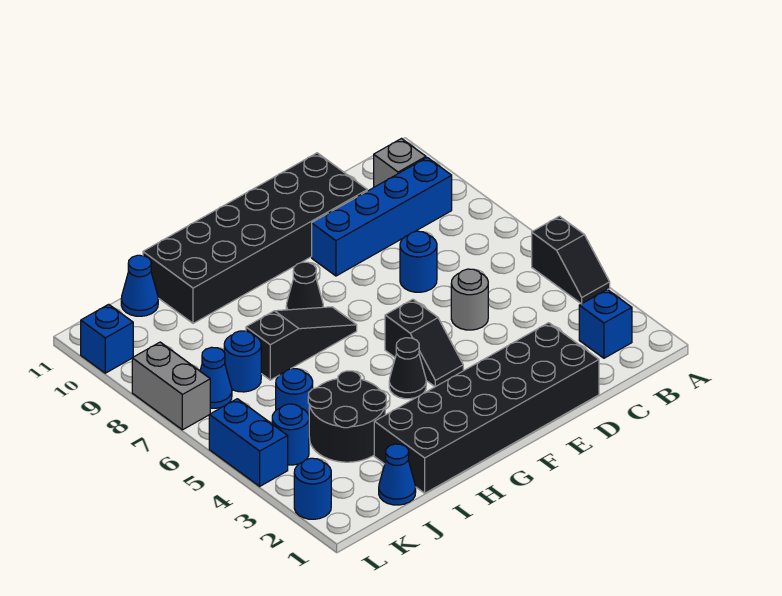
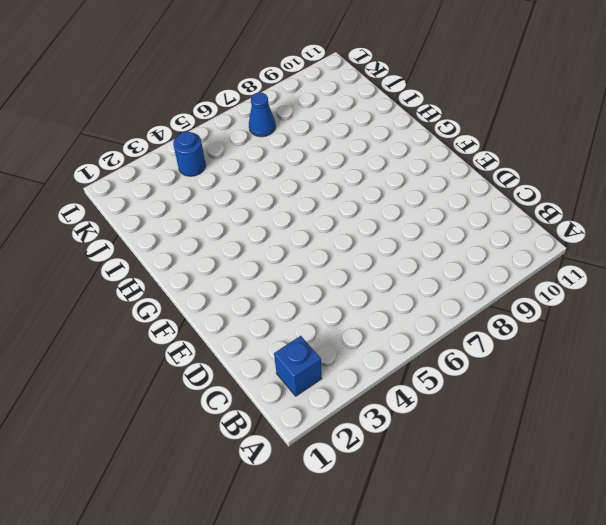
none -> black 1x2 slope [532,216,610,304]
none -> blue 1x4 brick [312,158,452,276]
none -> grey 1x1 brick [374,139,426,187]

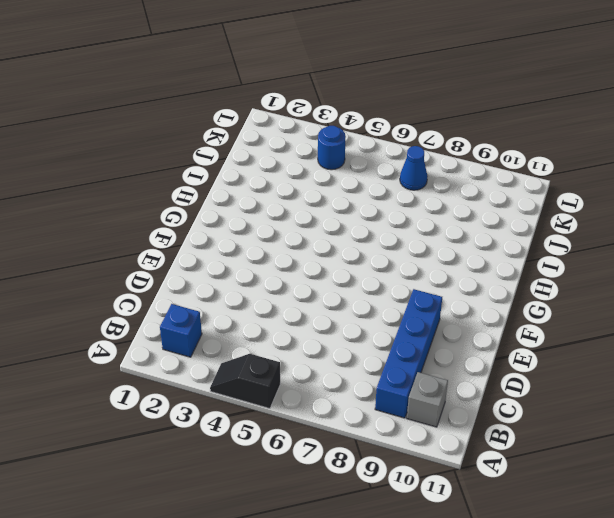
none -> black 2x6 brick [374,323,599,493]
none -> grey 1x1 round brick [451,269,488,330]
none -> blue 1x1 round brick [400,231,437,292]

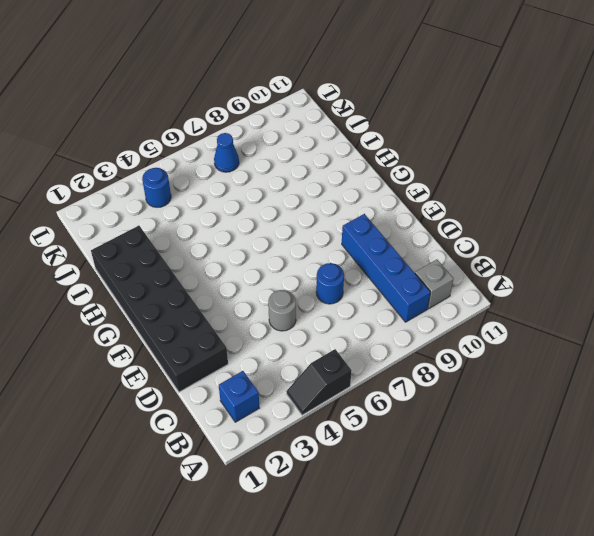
none -> black 2x6 brick [143,153,367,323]
none -> black 1x2 slope [385,299,463,387]
none -> black 1x1 cone [389,338,426,399]

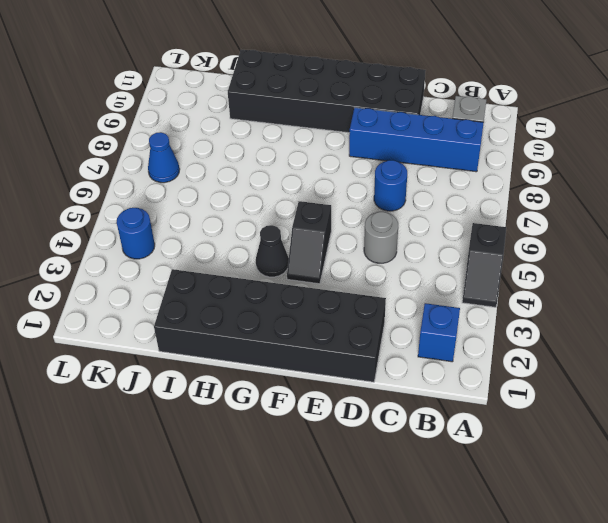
none -> black 1x3 slope [246,307,357,380]
none -> black 1x1 cone [286,262,323,310]
none -> black 2x2 round brick [308,371,386,462]

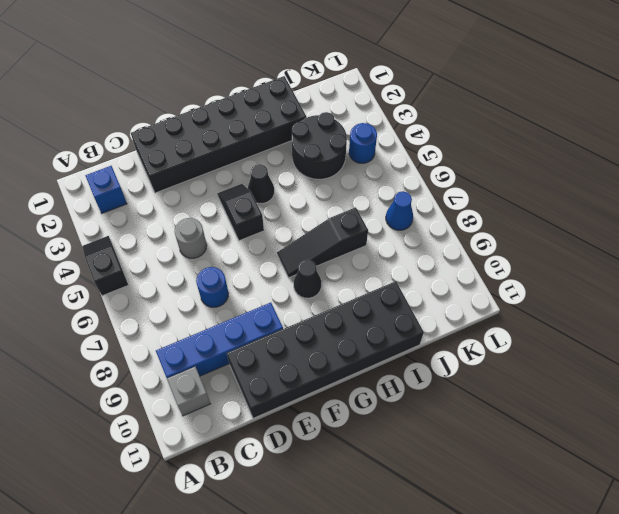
none -> blue 1x1 cone [379,444,416,505]
none -> blue 1x1 round brick [276,369,313,415]
none -> blue 1x1 round brick [224,331,261,392]

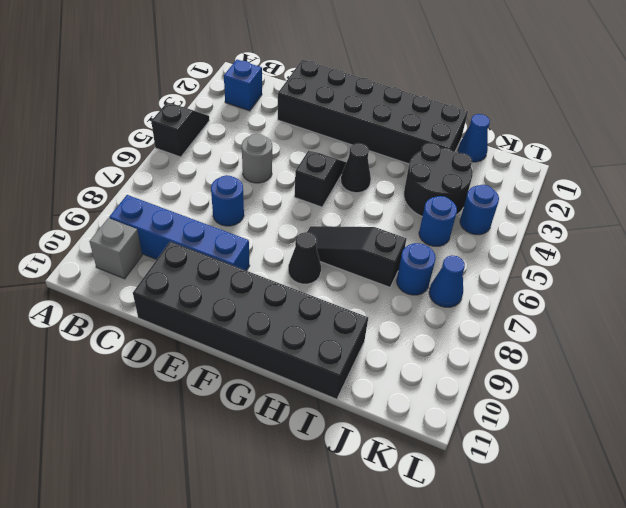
none -> blue 1x1 cone [121,255,158,316]
none -> blue 1x1 round brick [294,458,331,519]
none -> blue 1x2 brick [209,399,288,486]

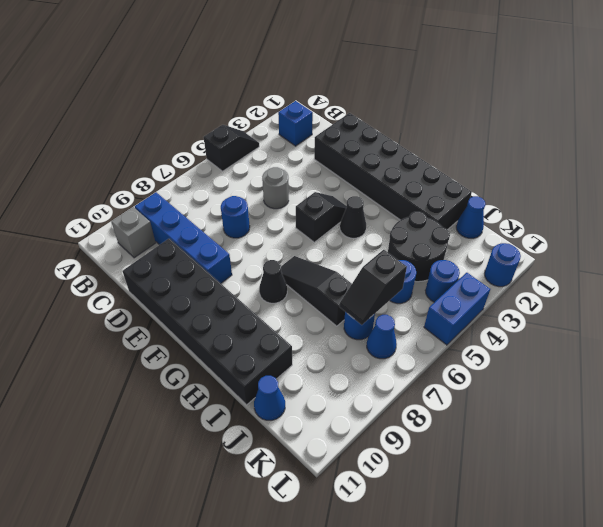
black 1x2 slope [339,250,407,325] -> none
none -> grey 1x2 brick [132,342,210,430]
none -> blue 1x1 brick [81,304,133,373]

